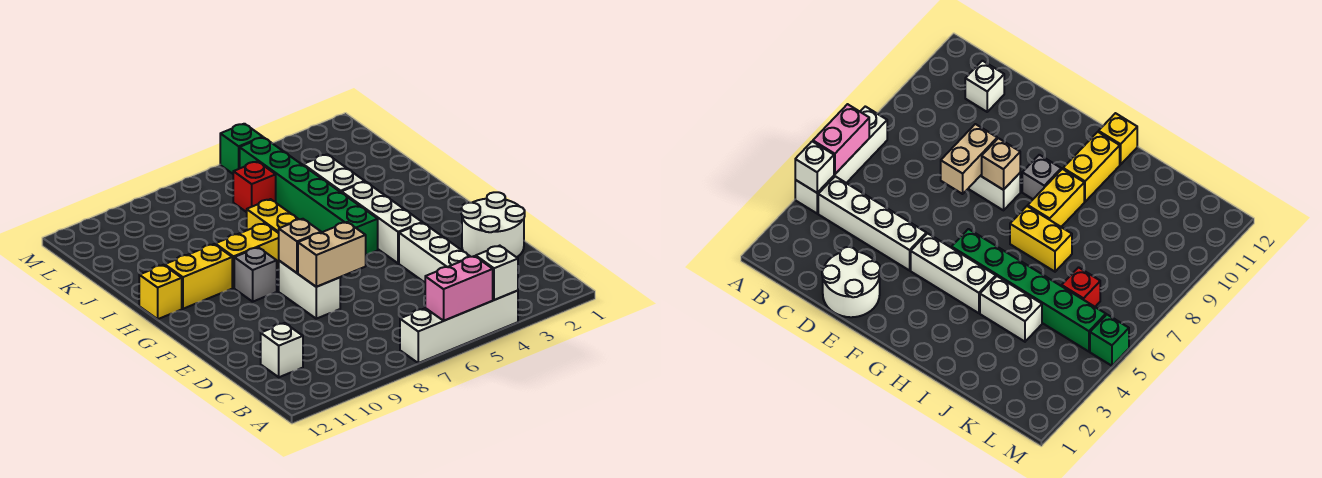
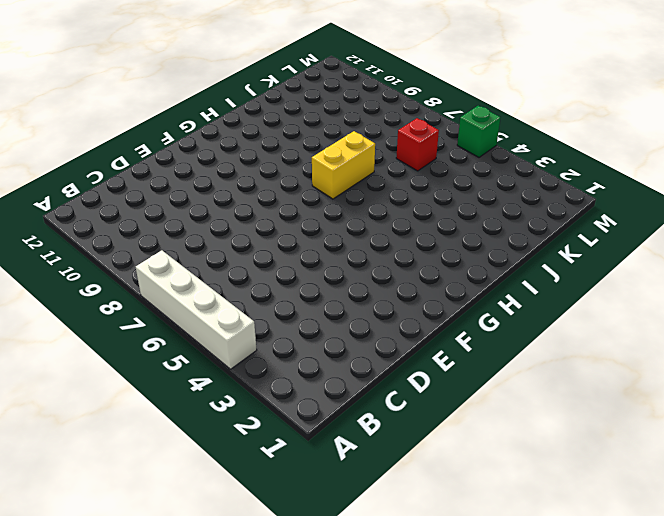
none -> white 1x4 brick [399,223,470,282]
none -> white 1x1 brick [261,323,303,377]
none -> white 2x2 round brick [461,192,525,257]

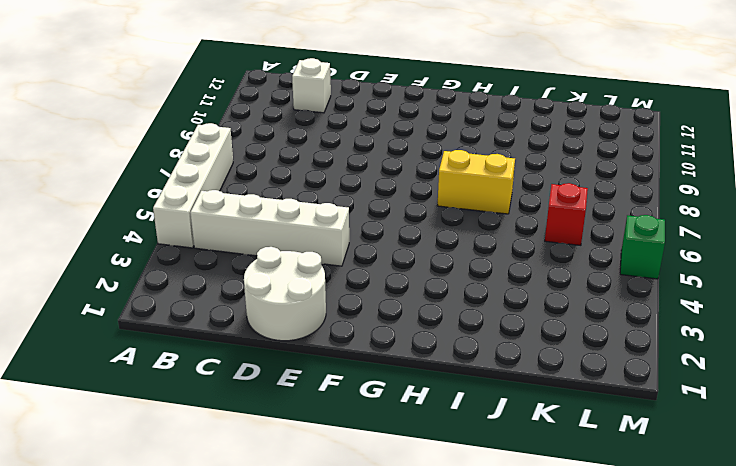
none -> white 1x2 brick [279,261,340,319]
none -> white 1x3 brick [342,182,422,263]
none -> green 1x6 brick [240,137,378,255]

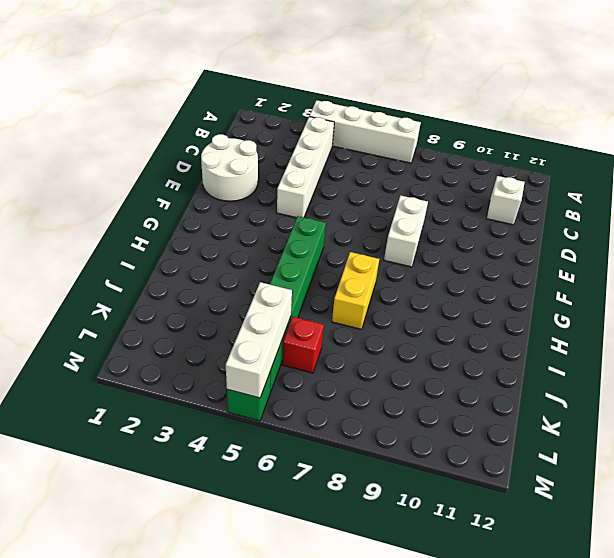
white 1x3 brick [226,282,292,398] -> white 1x3 brick moved to [342,182,422,263]
none -> grey 1x1 brick [234,247,277,302]
none -> yellow 1x2 brick [215,223,279,288]
none -> yellow 1x2 brick [165,244,232,309]

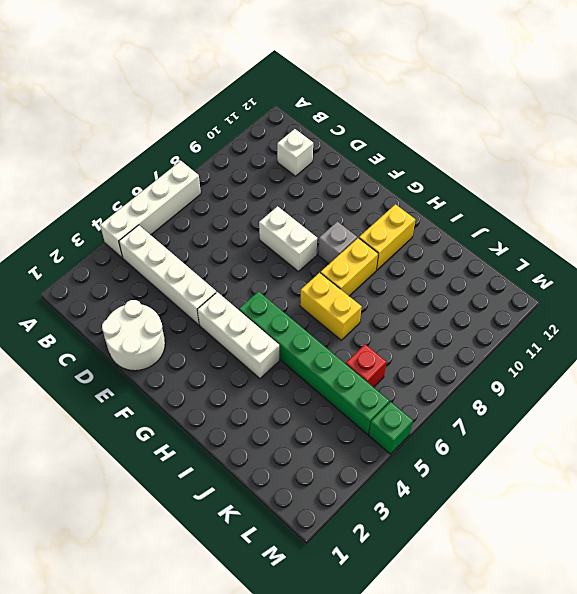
none -> yellow 1x1 brick [139,265,182,319]
none -> white 1x2 brick [303,154,365,193]
none -> white 1x1 brick [476,246,518,300]

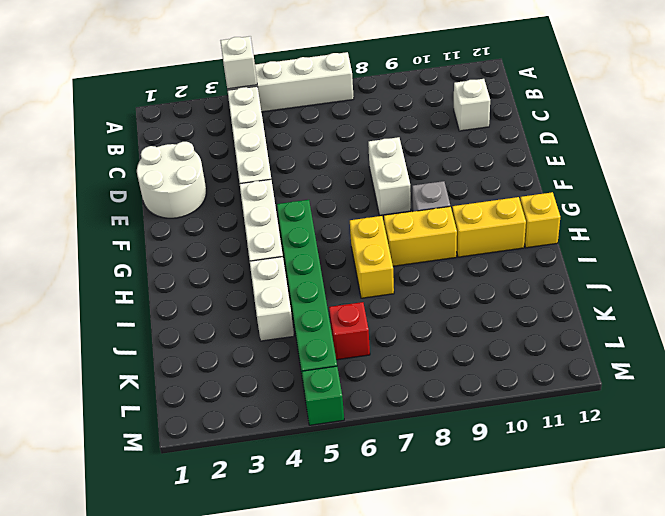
none -> pink 1x2 brick [425,256,493,321]
none -> tan 1x2 brick [298,222,366,287]
none -> tan 1x1 brick [279,219,321,273]

